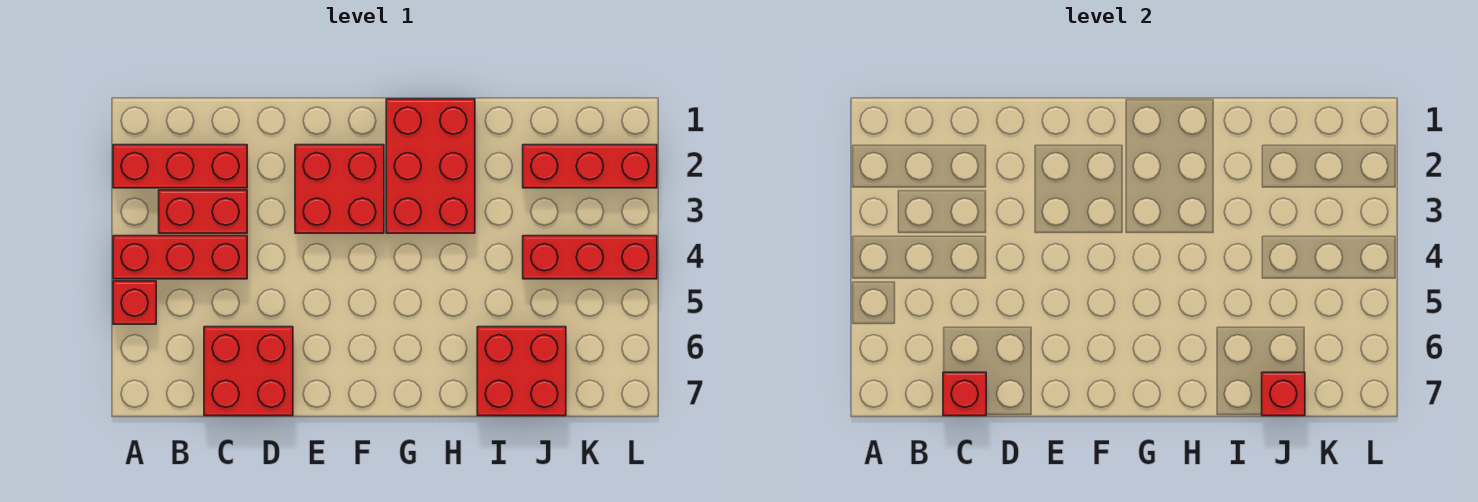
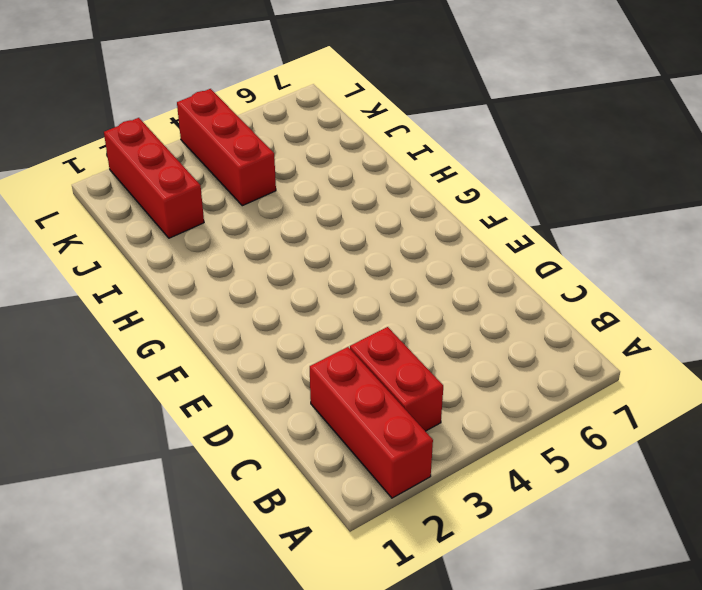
none -> red 1x3 brick [113,236,247,279]
none -> red 1x1 brick [113,281,156,324]
none -> red 2x2 brick [204,327,293,416]

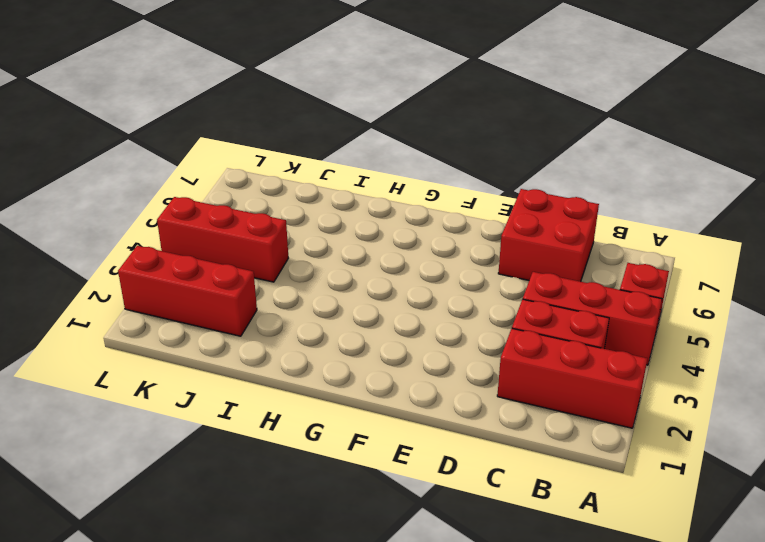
none -> red 2x2 brick [295,145,384,233]
none -> red 2x3 brick [386,99,475,233]
none -> red 2x2 brick [477,327,566,416]

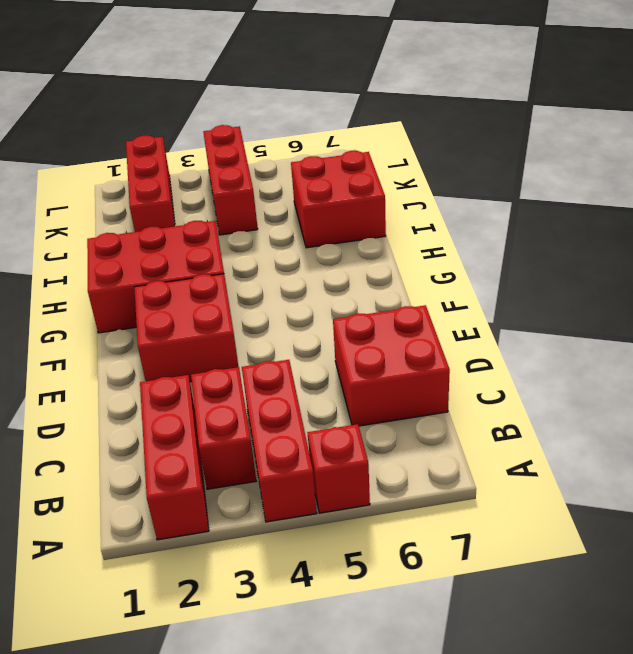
none -> red 1x1 brick [943,372,986,416]
none -> red 1x1 brick [1262,372,1305,416]

